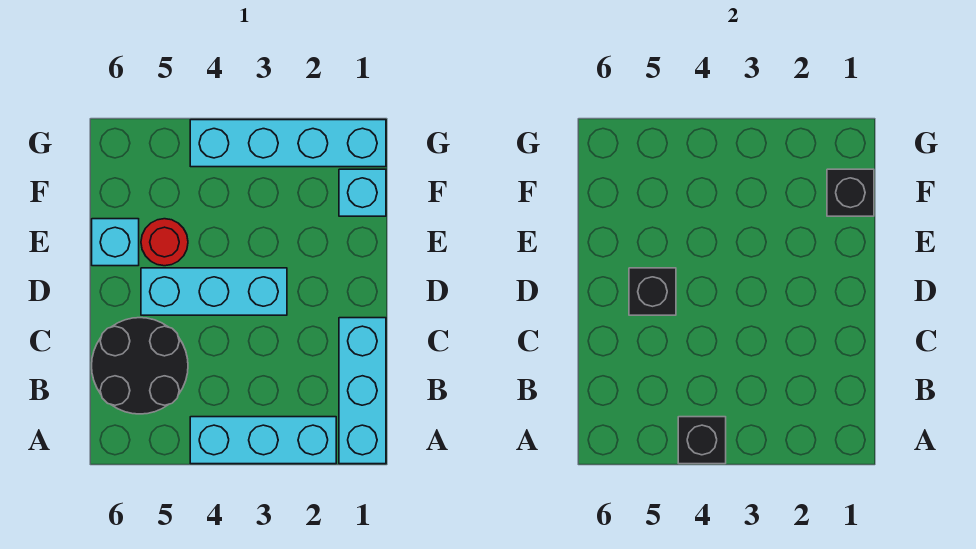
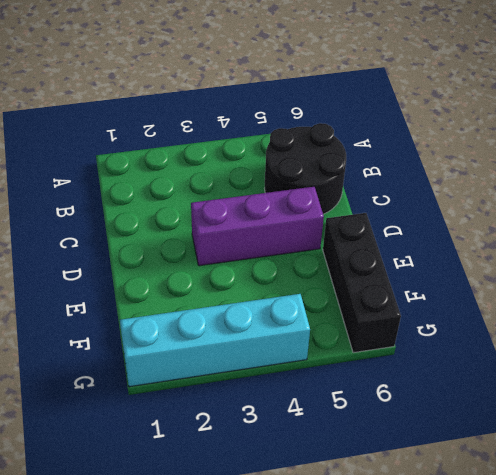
purple 1x3 brick [191,187,324,266] -> cyan 1x3 brick [141,268,287,315]
black 1x3 brick [323,213,401,353] -> cyan 1x1 brick [92,219,139,266]
none -> cyan 1x3 brick [339,318,386,464]
none -> cyan 1x3 brick [190,417,336,464]

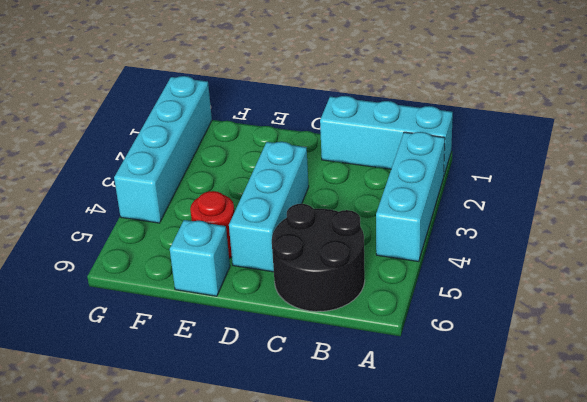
none -> cyan 1x1 brick [339,169,386,216]
none -> black 1x1 brick [678,417,726,464]

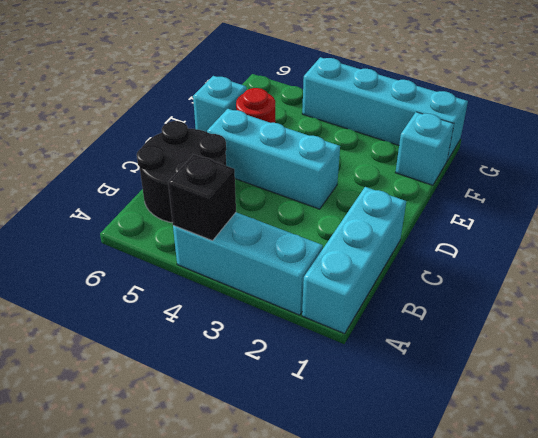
none -> black 1x1 brick [629,268,676,315]
none -> black 1x1 brick [827,169,874,216]

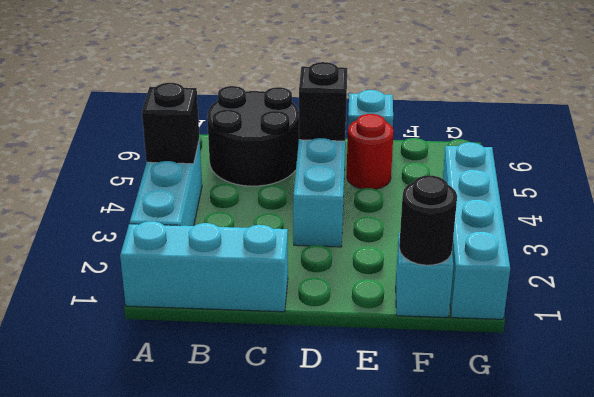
black 1x1 round brick [399,175,457,265] -> black 1x1 brick [827,169,874,216]

